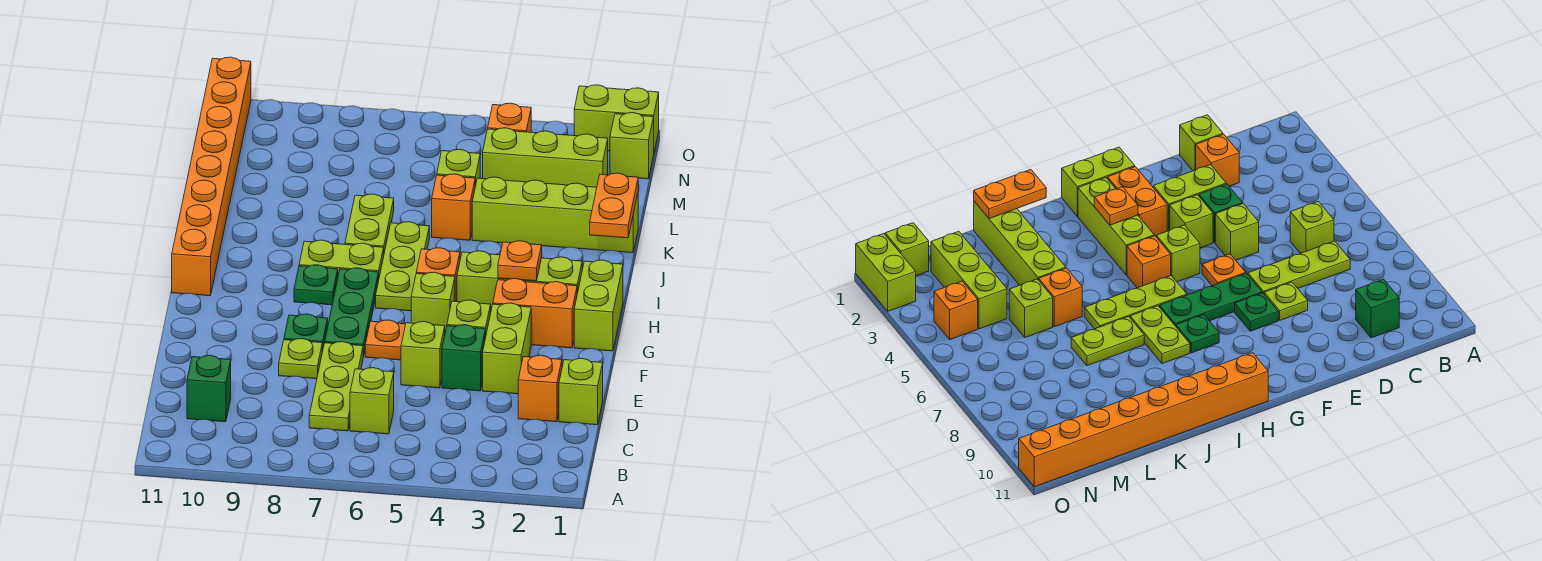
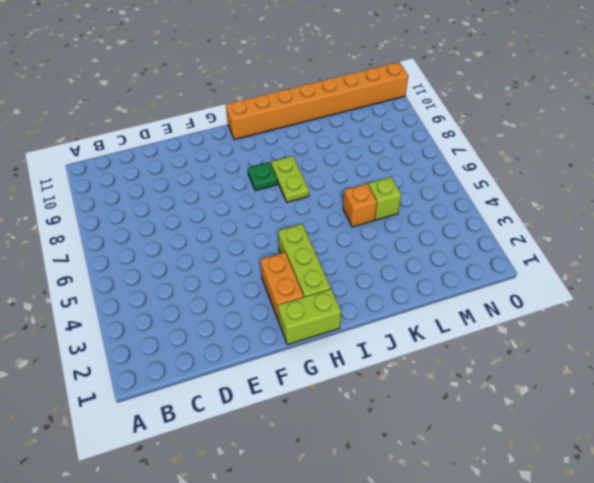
none -> lime 1x1 brick [350,368,394,434]
none -> lime 1x3 plate [309,342,363,431]
none -> green 1x1 brick [187,355,231,422]
none -> lime 1x1 brick [559,358,603,425]

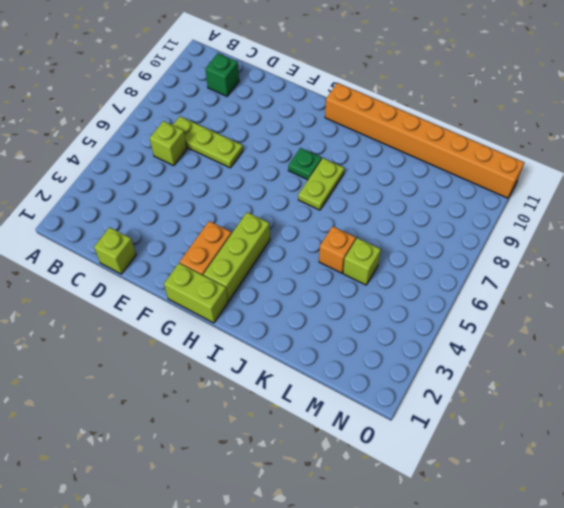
none -> orange 1x1 brick [518,355,562,422]
none -> lime 1x2 brick [483,303,531,394]
none -> green 1x1 brick [442,325,485,391]
none -> lime 1x1 brick [401,322,445,388]

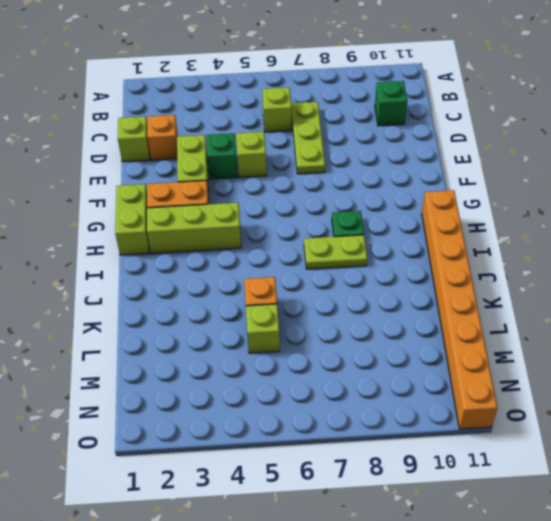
none -> lime 1x1 plate [279,339,322,379]
none -> lime 1x1 brick [447,300,491,338]
none -> orange 1x1 plate [365,320,406,360]
none -> green 1x3 plate [325,268,378,357]

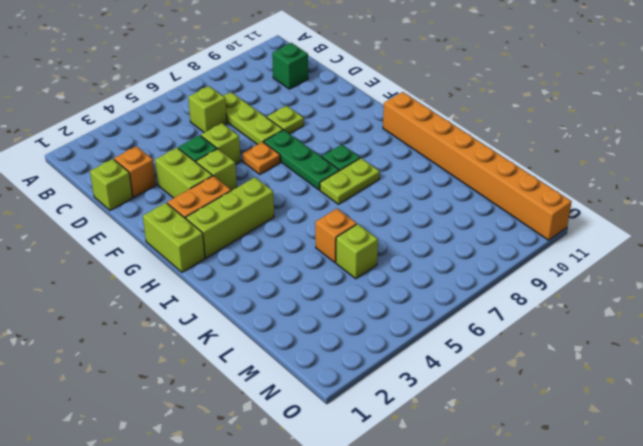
none -> green 1x1 plate [284,314,328,352]
none -> lime 1x1 brick [411,272,455,332]
none -> orange 1x1 brick [416,248,460,302]
none -> lime 1x3 plate [376,222,429,311]

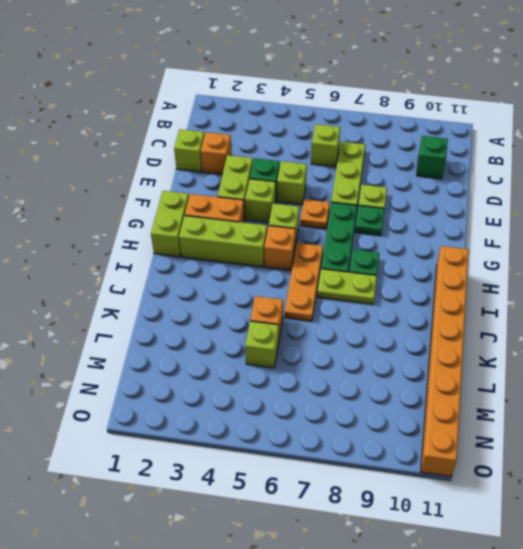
orange 1x3 plate [284,243,323,321] -> lime 1x3 plate [376,222,429,311]
none -> lime 1x2 plate [345,194,394,252]
none -> lime 1x4 brick [472,177,638,253]
none -> lime 1x3 brick [483,128,608,187]
none -> lime 1x1 brick [610,113,654,179]

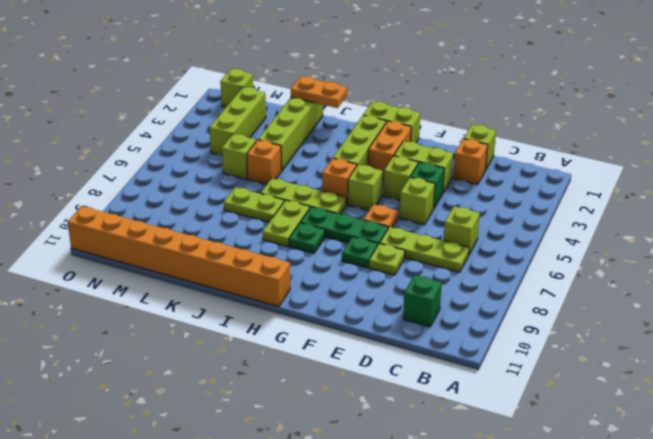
none -> orange 1x1 brick [488,103,531,132]
none -> lime 1x2 brick [574,85,659,151]
none -> orange 1x1 plate [498,241,542,281]

